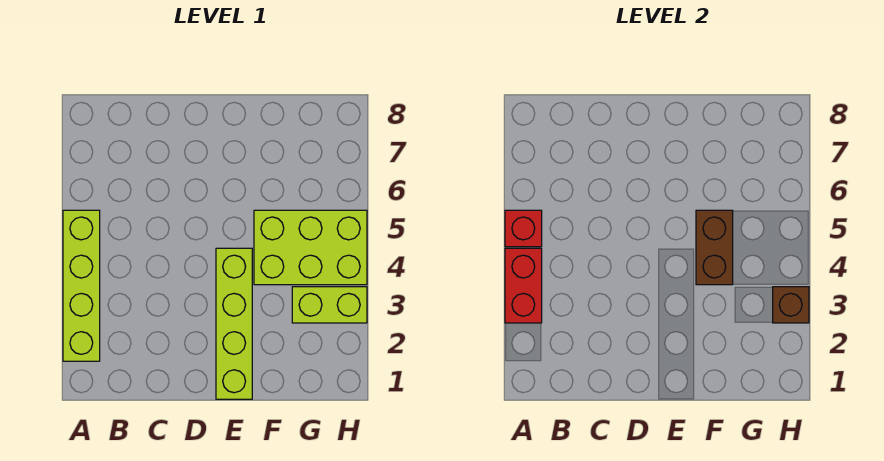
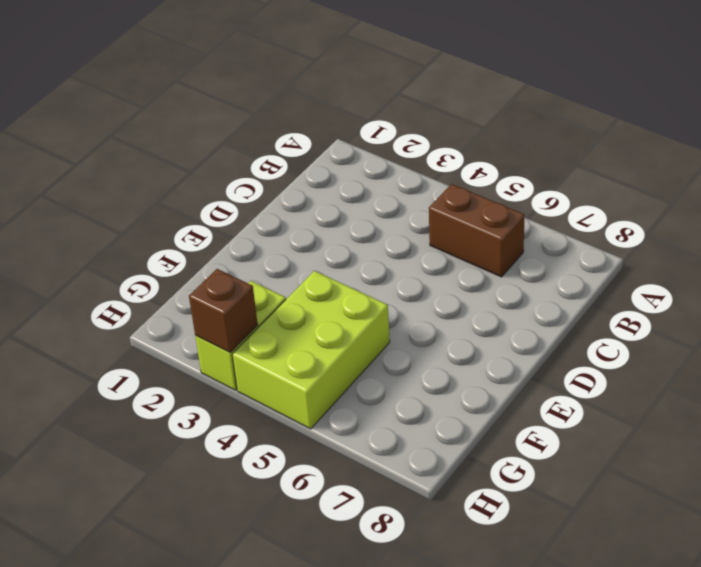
brown 1x2 brick [429,184,525,277] -> brown 1x2 brick moved to [696,210,733,285]
none -> lime 1x4 brick [63,210,100,361]
none -> lime 1x4 brick [216,248,252,399]

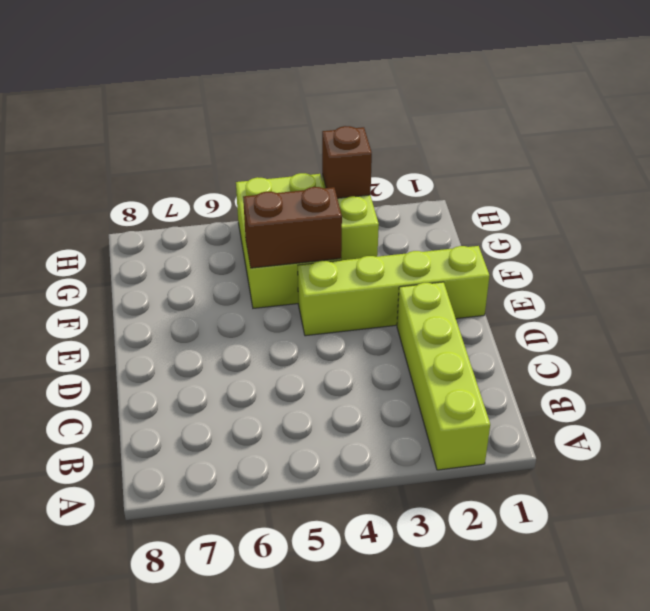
lime 1x4 brick [397,282,490,470] -> lime 1x4 brick turned to [63,210,100,361]
none -> red 1x2 brick [505,248,542,323]
none -> red 1x1 brick [505,210,542,247]

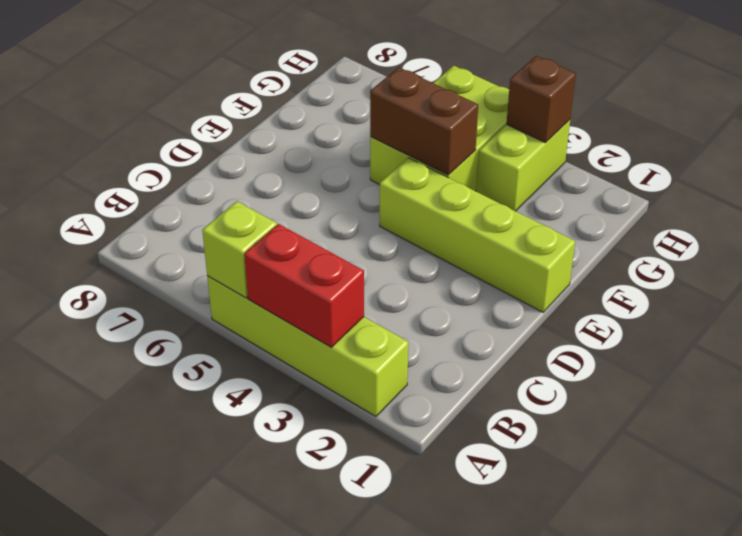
lime 1x1 brick [202,201,277,298] -> red 1x1 brick [505,210,542,247]

